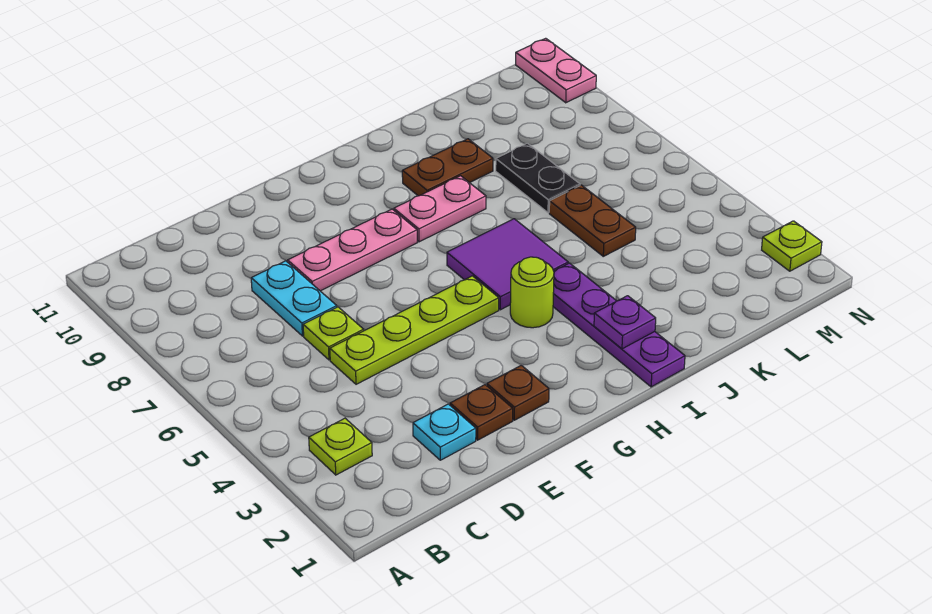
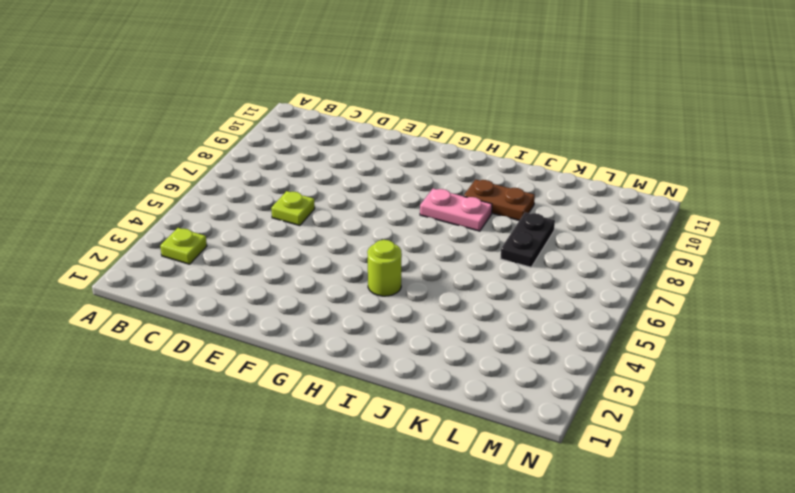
none -> cyan 1x1 plate [413,404,476,460]
none -> lime 1x4 plate [330,276,499,384]
none -> cyan 1x2 plate [251,261,337,336]

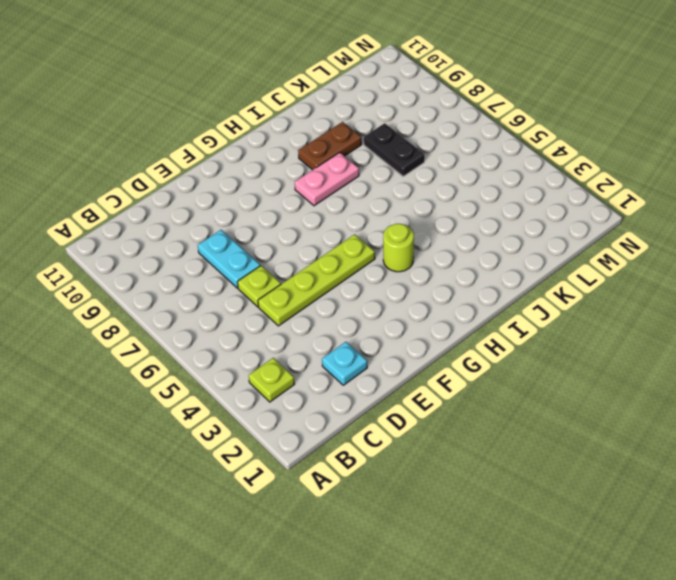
none -> brown 1x1 plate [450,385,513,440]
none -> pink 1x3 plate [288,209,417,291]
none -> brown 1x1 plate [487,365,549,420]

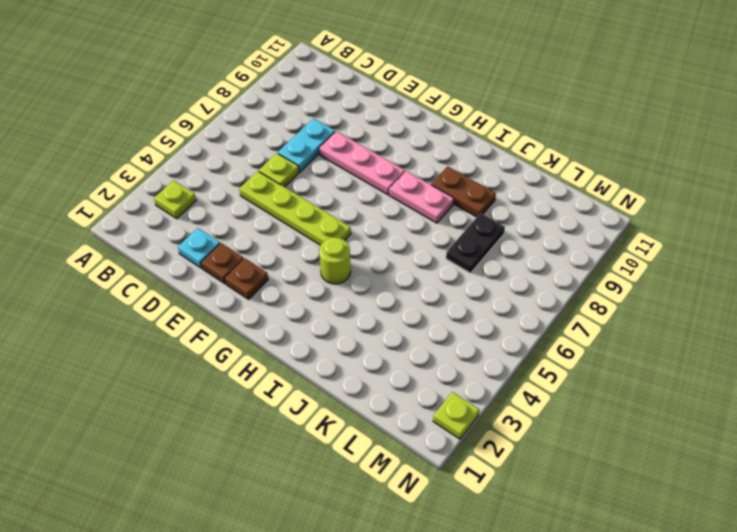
none -> purple 2x2 tile [447,219,568,310]
none -> purple 1x4 plate [553,263,685,387]
none -> brown 1x2 plate [549,185,636,256]

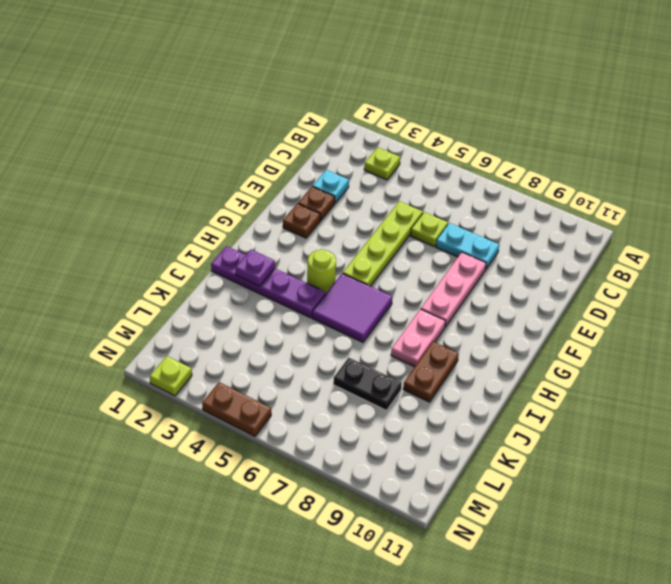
brown 1x2 plate [202,382,271,436] -> brown 1x2 plate moved to [549,185,636,256]
none -> pink 1x2 plate [516,38,596,103]

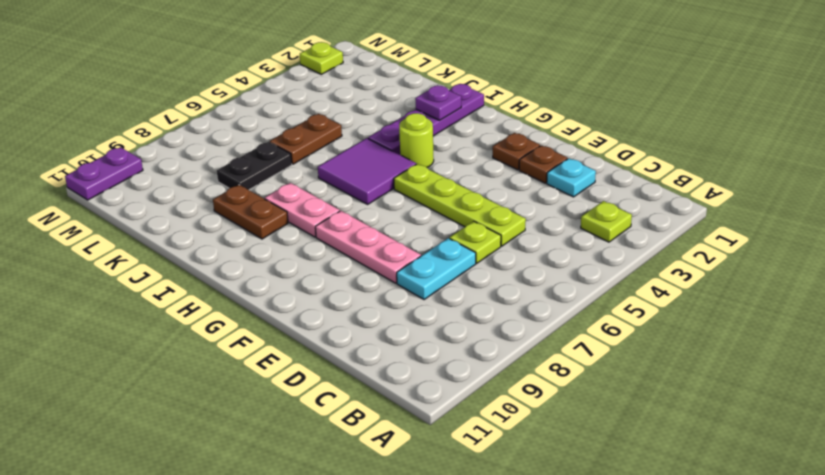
purple 1x2 plate [65,147,143,200] -> pink 1x2 plate [516,38,596,103]

